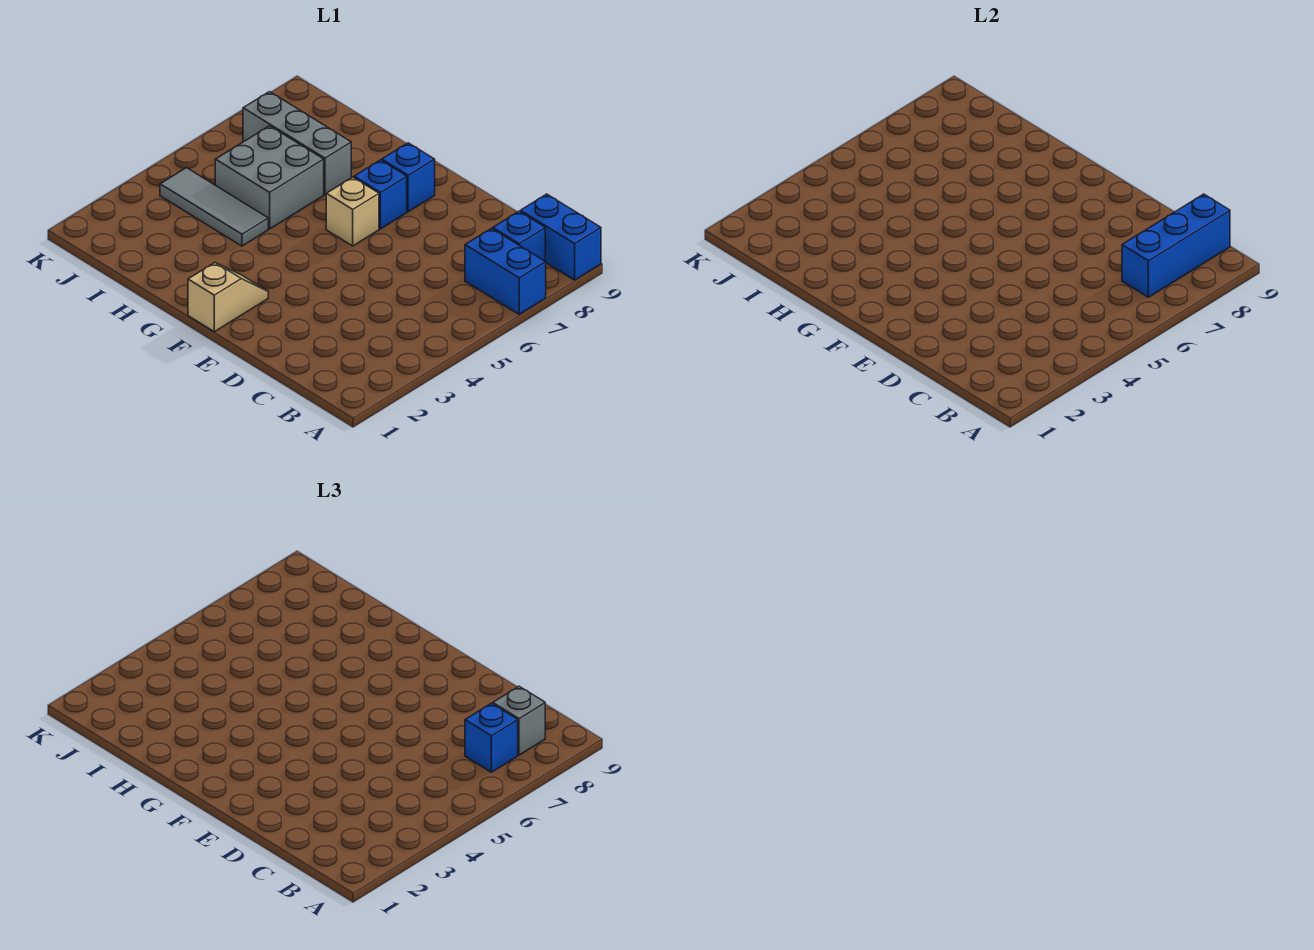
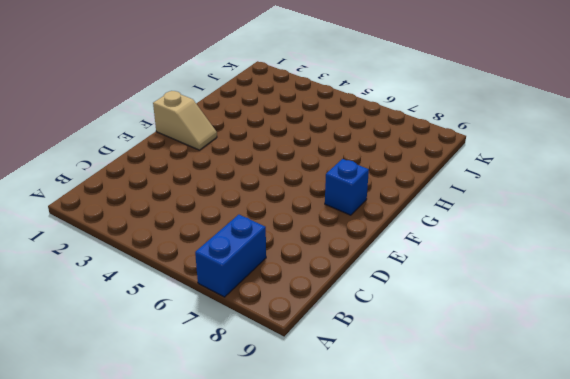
none -> blue 1x2 brick [520,194,601,280]
none -> blue 1x1 brick [493,211,545,261]
none -> tan 1x1 brick [326,177,379,246]

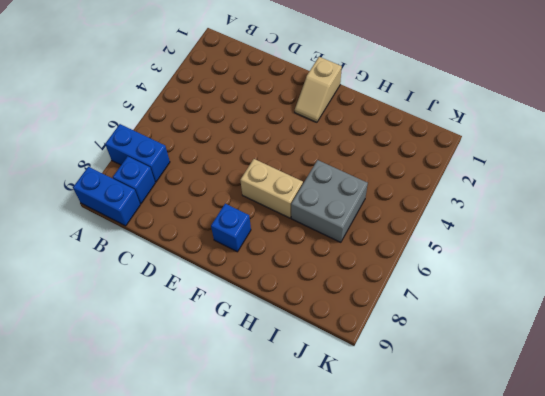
tan 1x2 brick [240,159,303,218] -> tan 1x1 brick [326,177,379,246]
none -> blue 1x1 brick [354,160,407,229]
none -> grey 1x3 tile [160,168,268,246]
none -> grey 1x3 brick [243,92,351,195]

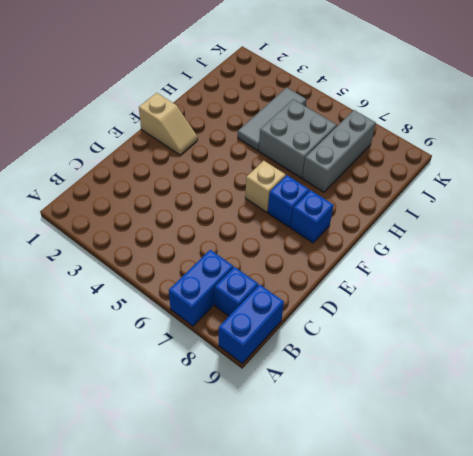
none -> blue 1x3 brick [1122,194,1230,297]
none -> blue 1x1 brick [465,703,518,772]
none -> grey 1x1 brick [493,686,545,755]

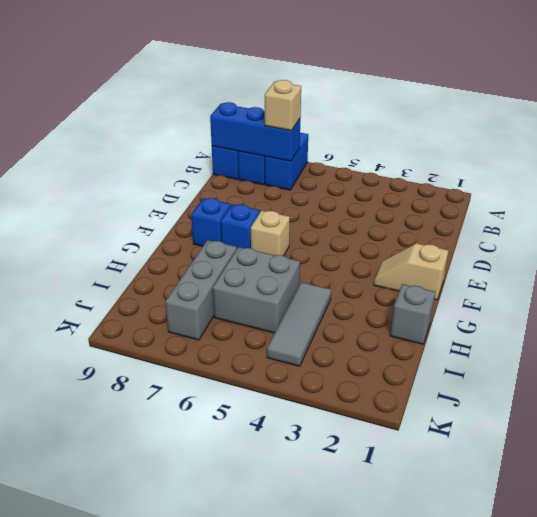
tan 1x1 brick [265,80,301,131] -> blue 1x1 brick [465,703,518,772]
grey 1x1 brick [390,284,435,344] -> grey 1x1 brick moved to [493,686,545,755]

